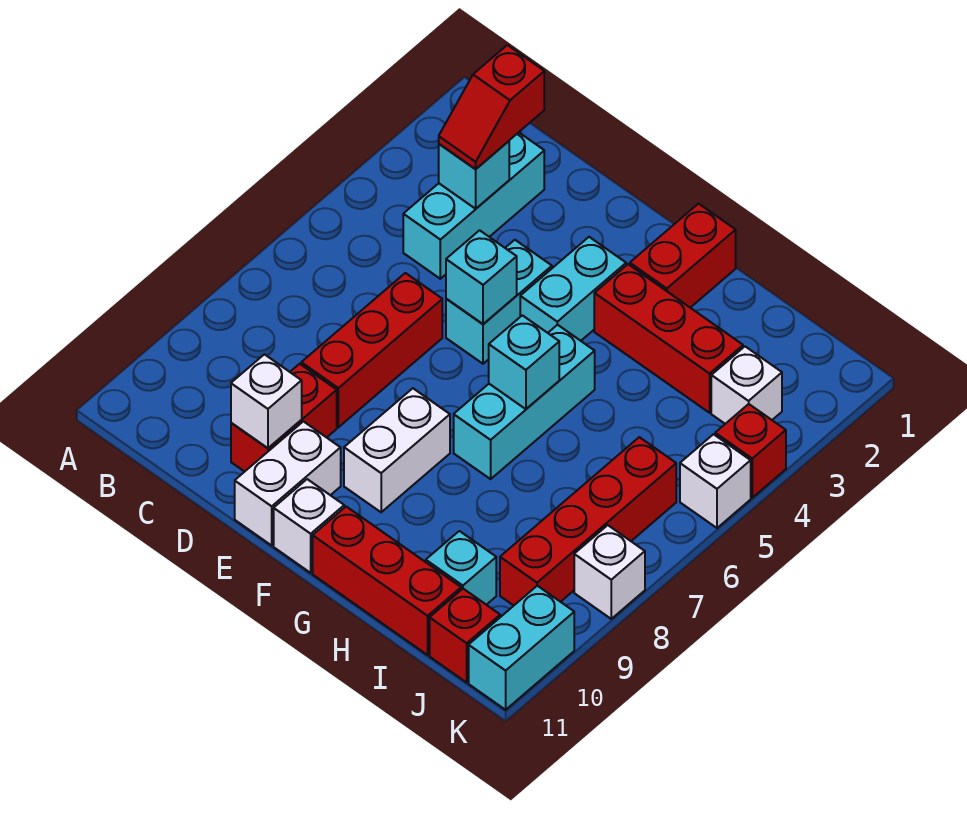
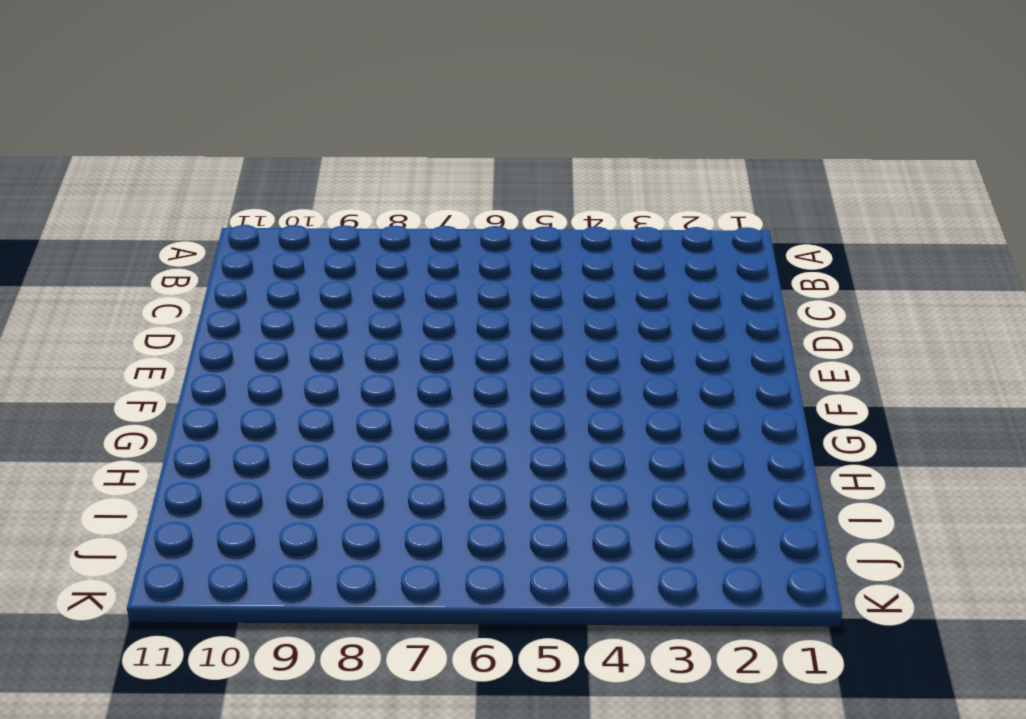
none -> cyan 1x3 brick [403,133,544,279]
none -> red 1x3 brick [301,273,442,427]
none -> red 1x2 brick [231,364,337,472]

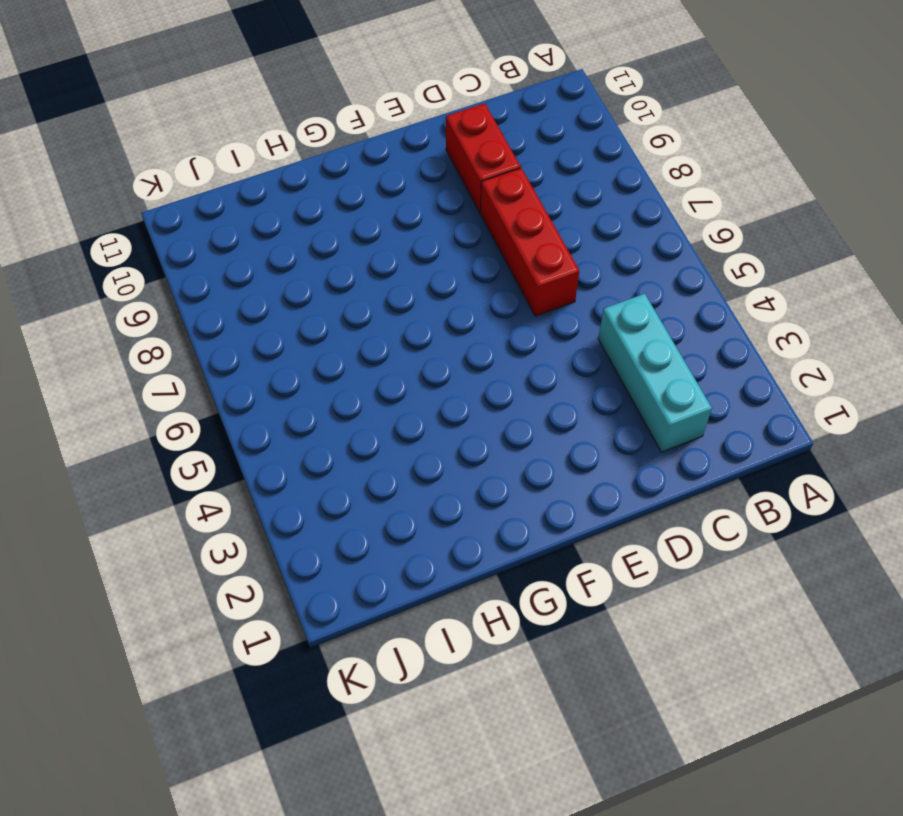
none -> cyan 1x2 brick [446,240,552,364]
none -> white 1x2 brick [235,421,341,545]
none -> cyan 1x2 brick [520,237,626,341]

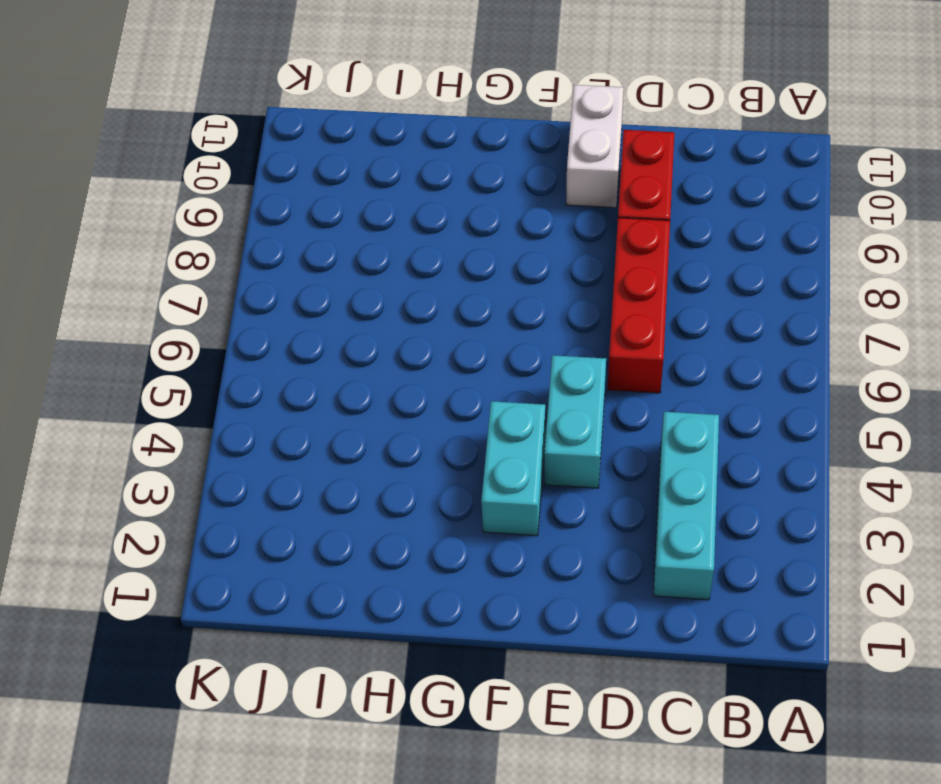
none -> white 1x2 brick [344,388,450,512]
none -> white 1x1 brick [274,479,344,573]
none -> red 1x2 brick [630,204,736,308]

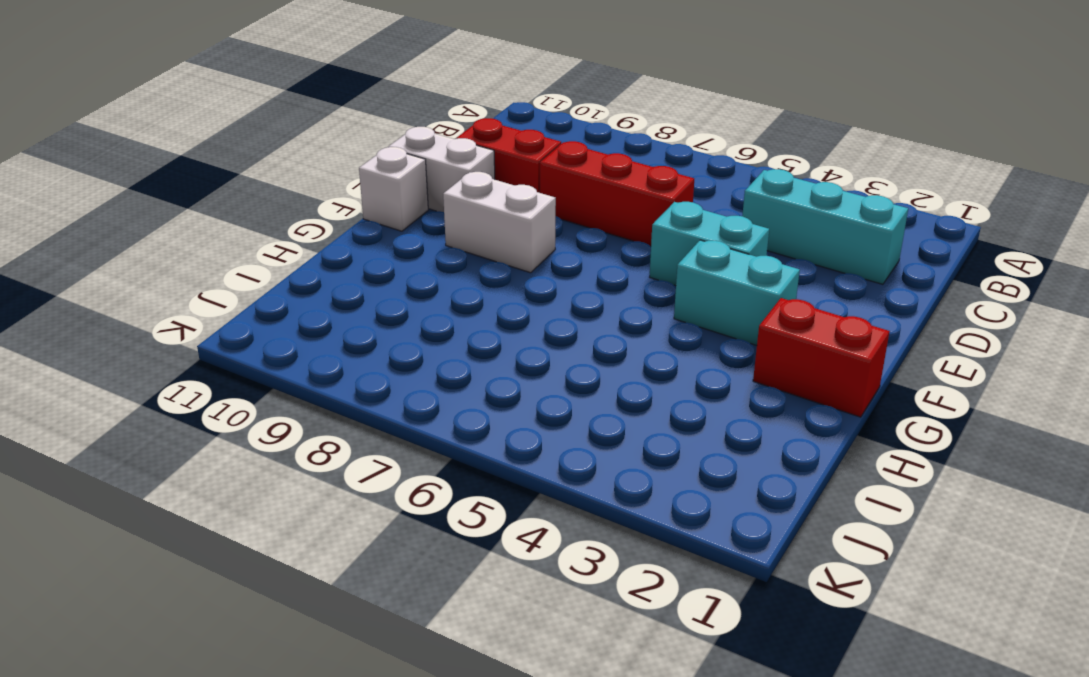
none -> red 1x3 brick [594,264,743,413]
none -> cyan 1x3 brick [454,325,595,479]
none -> red 1x3 brick [313,507,461,655]

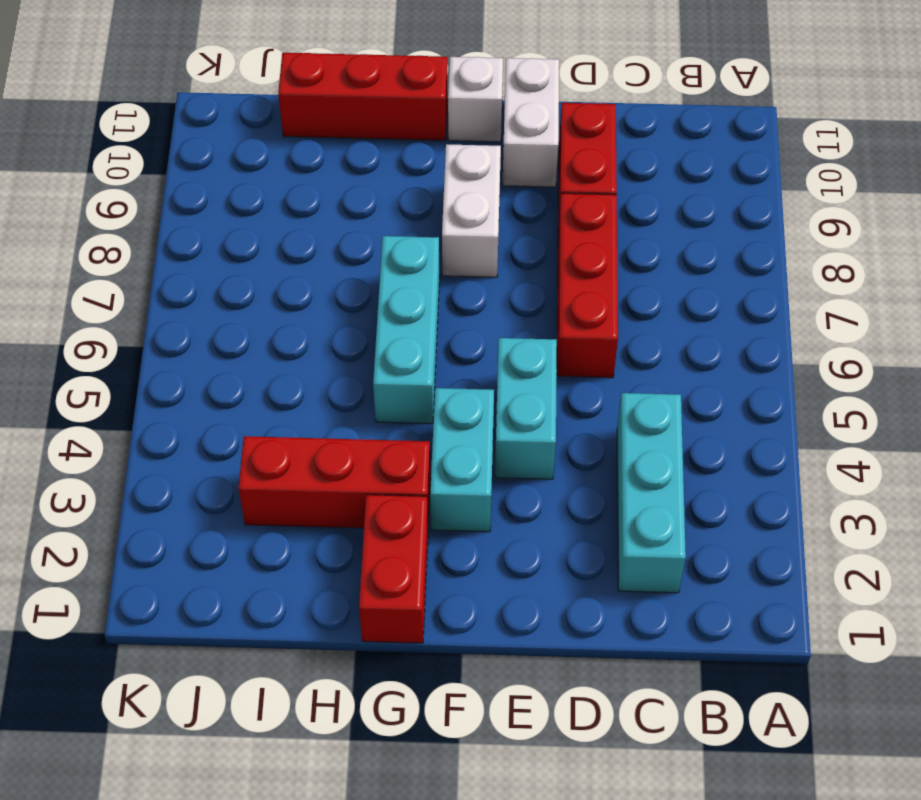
none -> cyan 1x1 brick [426,531,496,605]
none -> white 1x1 brick [711,347,782,424]
none -> red 1x4 brick [500,437,676,606]

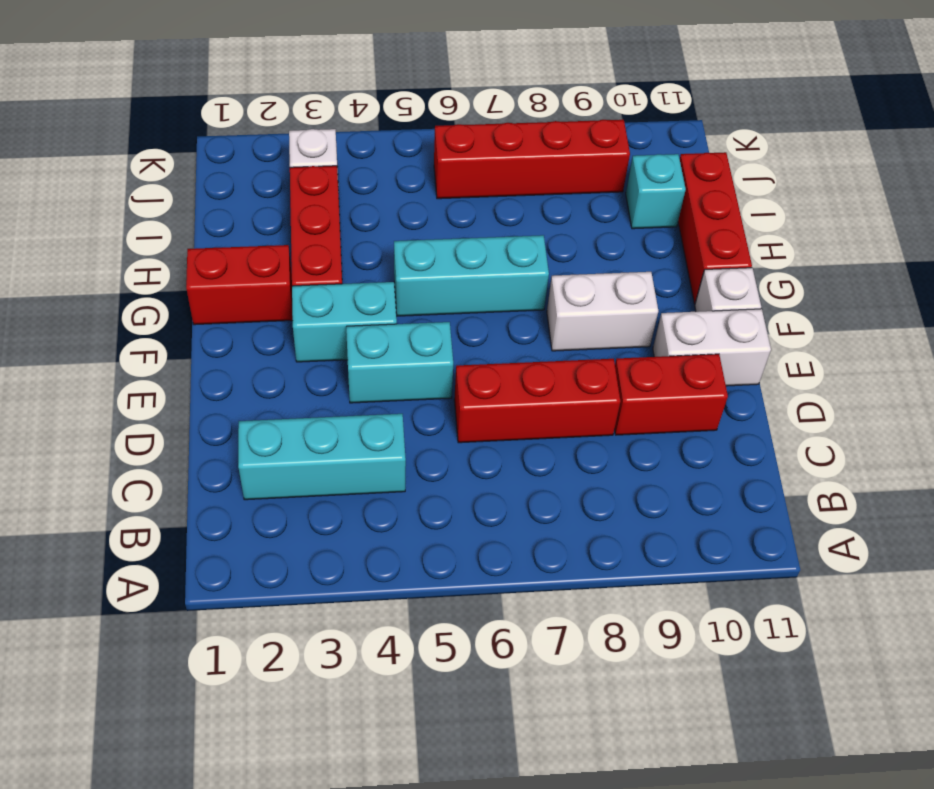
none -> red 1x1 brick [430,589,500,682]
none -> red 1x1 brick [715,404,786,498]
none -> white 1x1 brick [680,434,751,528]

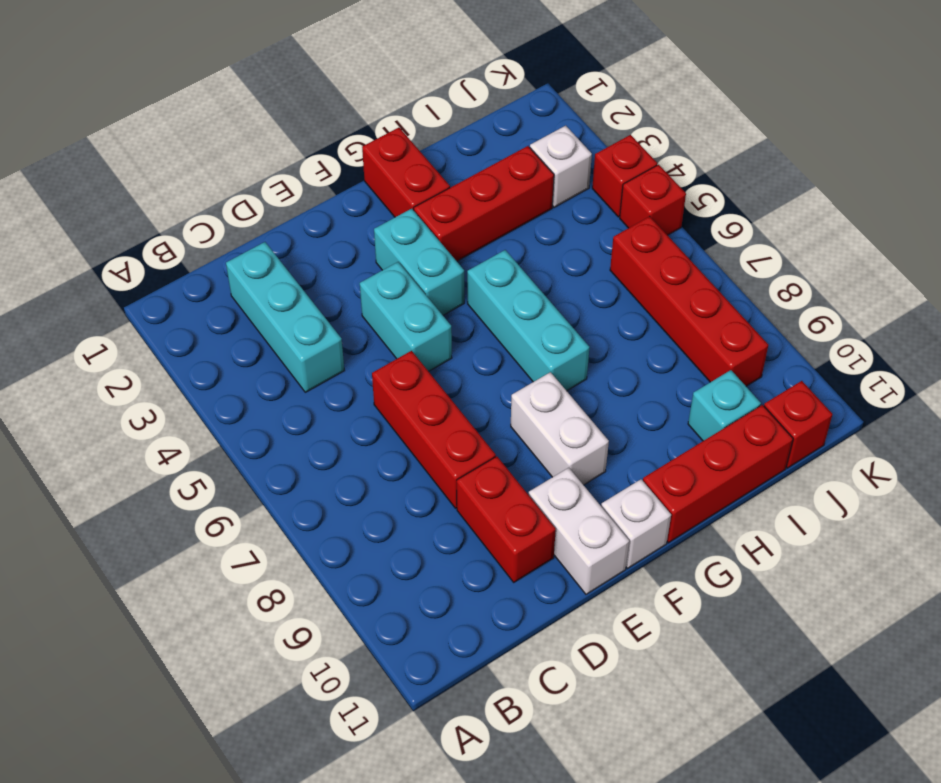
red 1x1 brick [620,165,686,235] -> white 1x1 brick [680,434,751,528]
none -> white 1x1 brick [574,525,645,619]
none -> cyan 1x2 brick [469,586,574,710]
none -> cyan 1x1 brick [439,141,509,209]

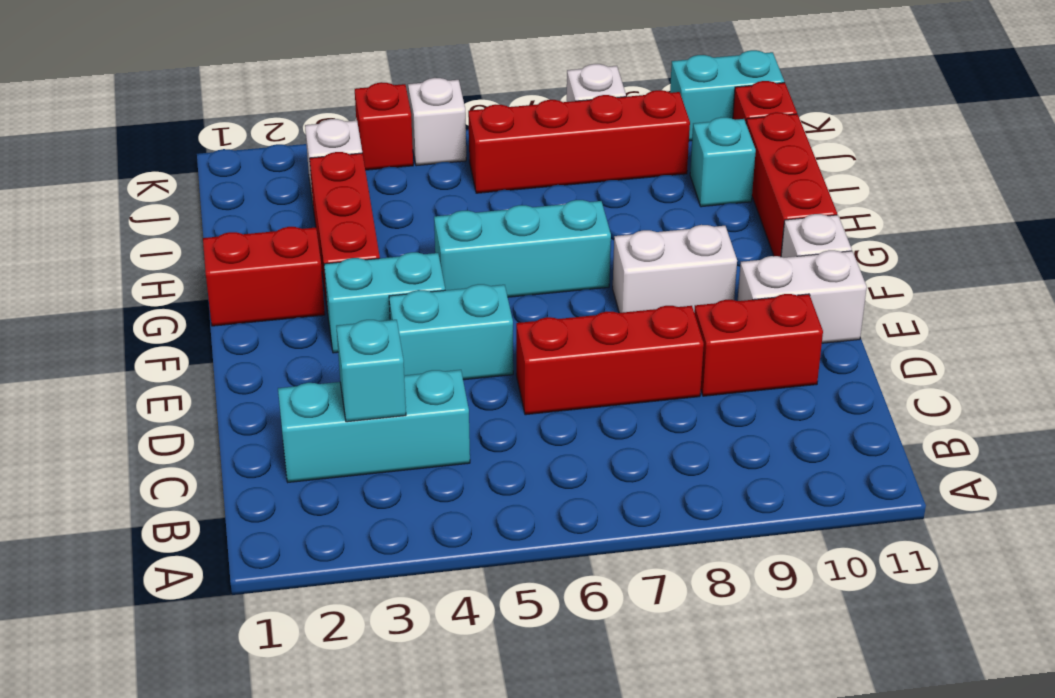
none -> white 1x1 brick [231,354,302,448]
none -> cyan 1x1 brick [446,230,517,324]
none -> cyan 1x1 brick [489,315,559,409]

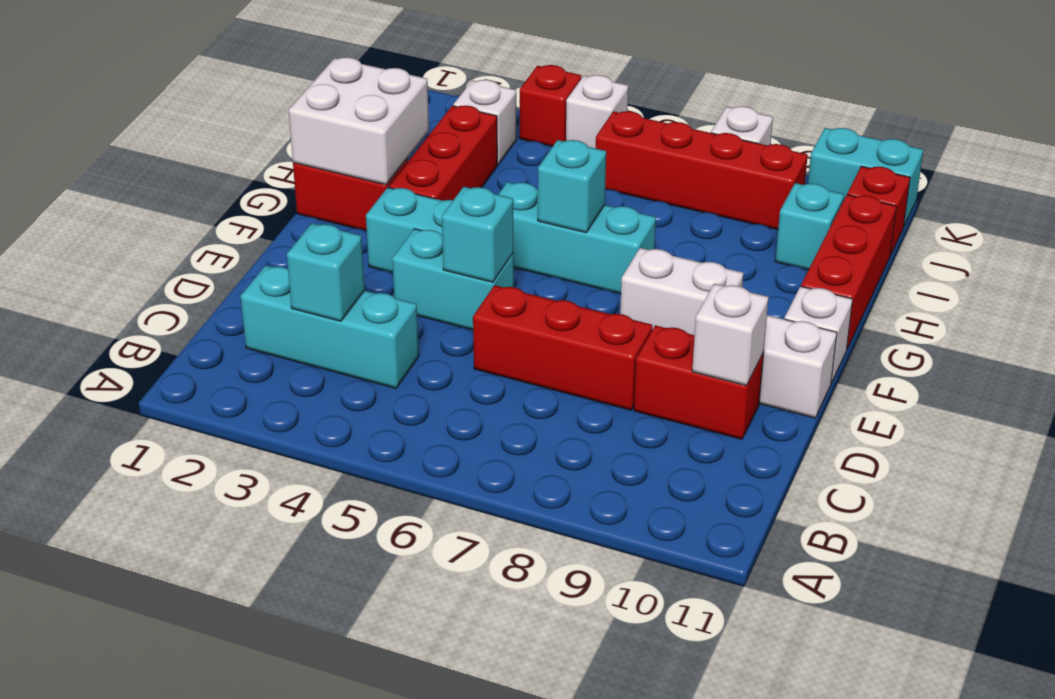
white 2x2 brick [289,57,429,185] -> none
none -> red 1x2 slope [439,45,544,169]

